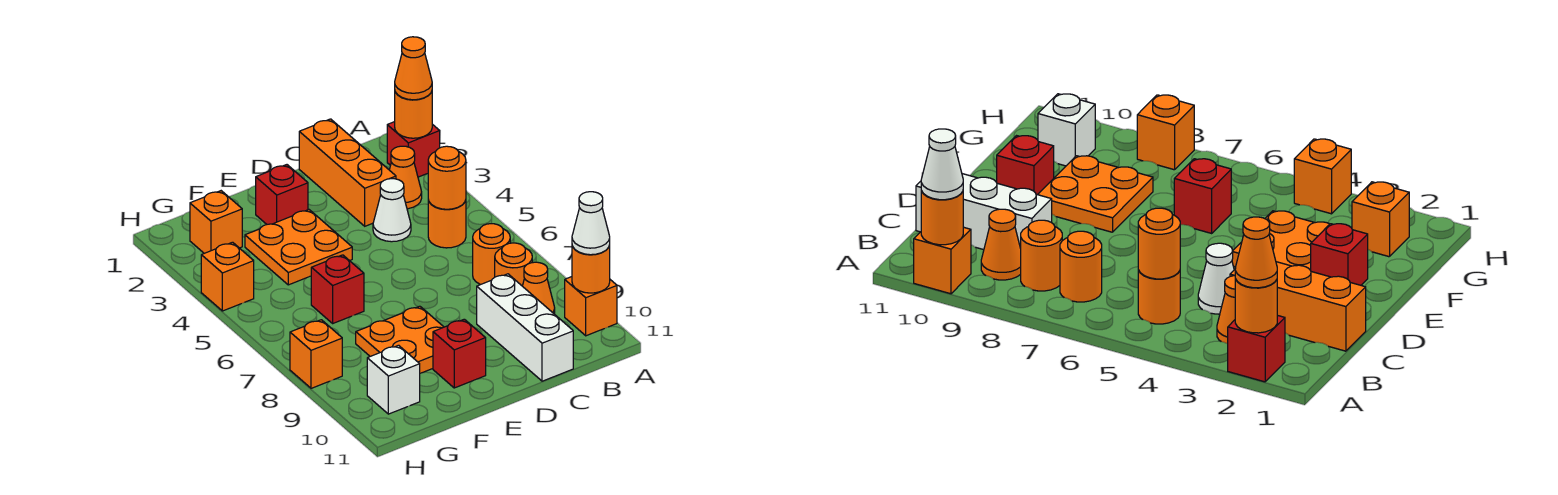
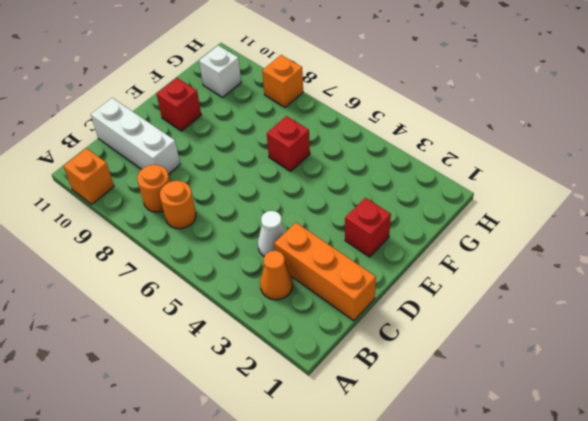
none -> red 1x1 brick [387,122,440,177]
none -> orange 1x1 round brick [428,200,466,248]
none -> orange 1x1 cone [523,262,555,314]

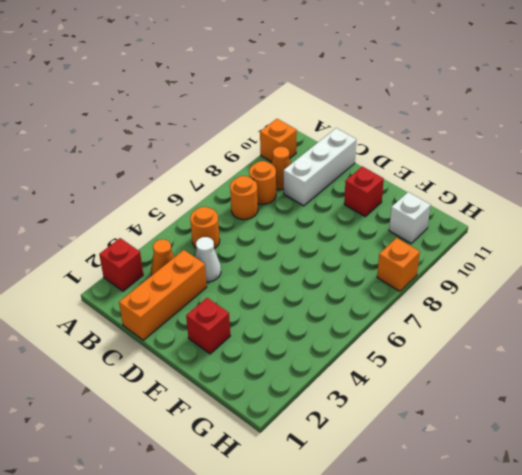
none -> orange 2x2 plate [245,210,352,285]
none -> orange 2x2 plate [356,306,443,373]
none -> red 1x1 brick [311,255,364,323]

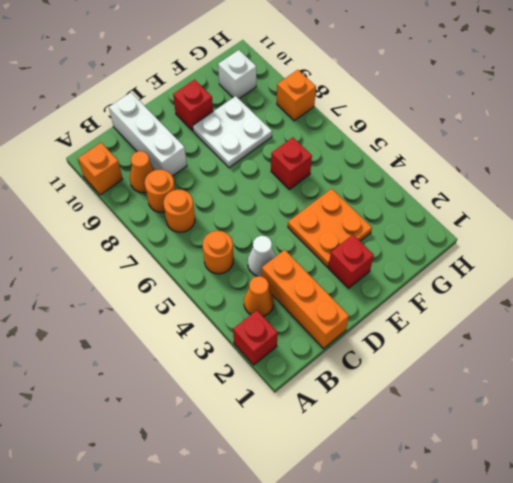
white 2x2 plate [193,96,272,168] -> orange 2x2 plate [356,306,443,373]
none -> orange 1x1 brick [190,191,242,253]
none -> orange 1x1 brick [201,242,254,311]
none -> orange 1x1 round brick [395,92,432,138]

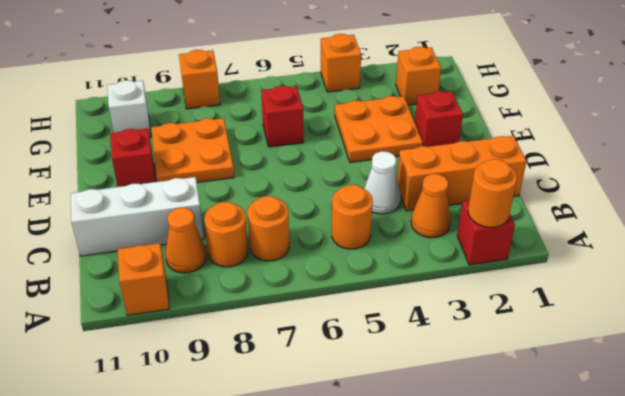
none -> orange 1x1 round brick [572,245,610,293]
none -> orange 1x1 round brick [428,146,466,209]
none -> orange 1x1 cone [395,37,432,100]

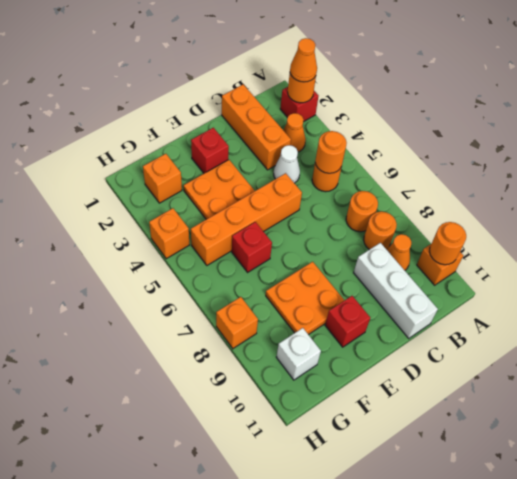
orange 1x4 brick [191,173,302,265] -> none
none -> white 1x1 cone [572,192,610,255]

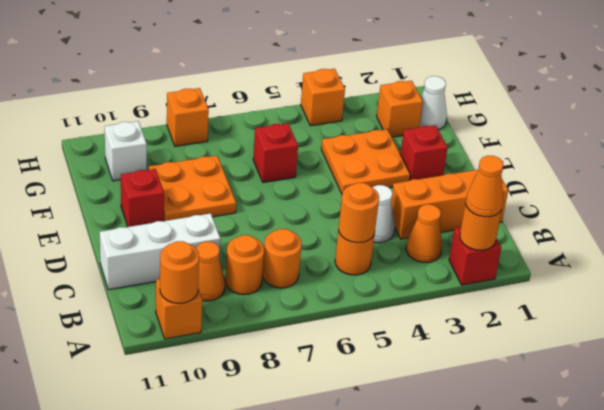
white 1x1 cone [419,76,447,130] -> white 1x1 cone moved to [572,192,610,255]

